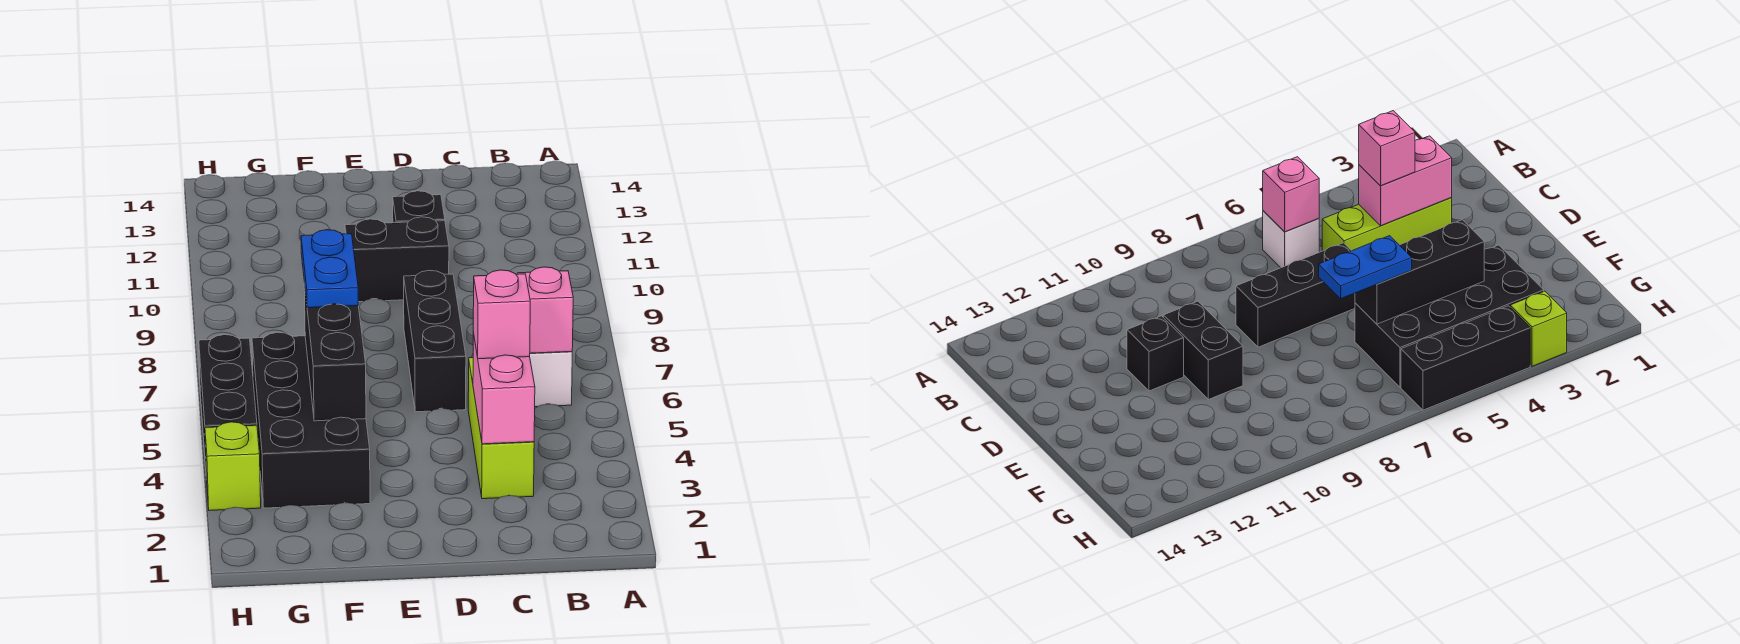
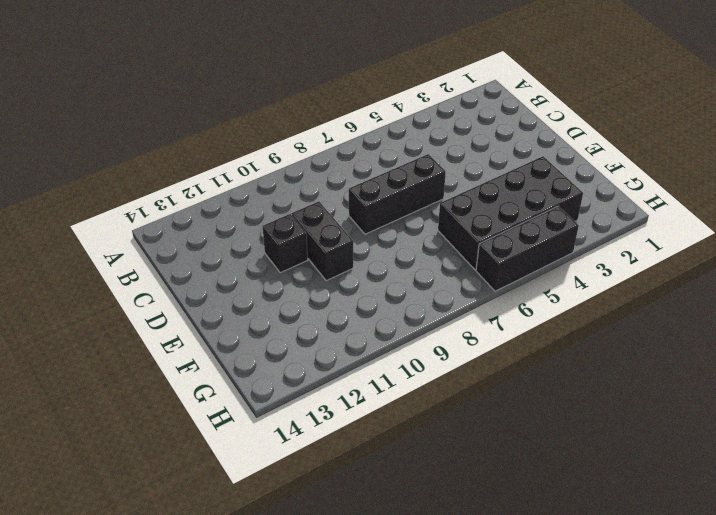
none -> white 1x1 brick [530,351,572,407]
none -> lime 1x3 brick [468,358,534,499]
none -> lime 1x1 brick [205,422,261,511]

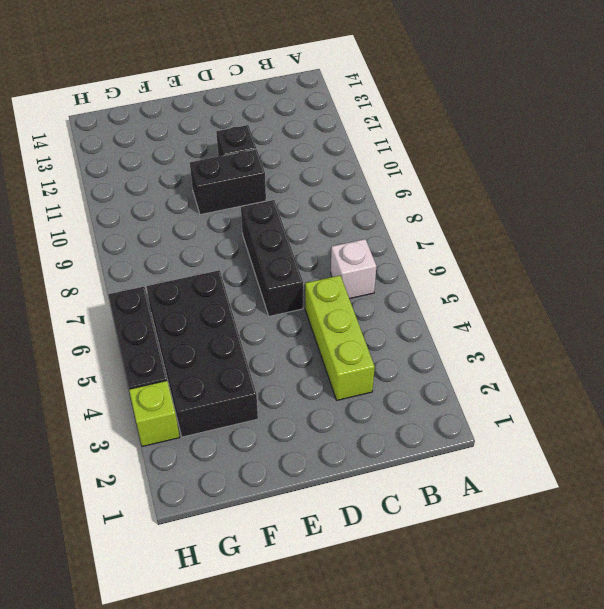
none -> pink 1x1 brick [518,267,573,353]
none -> pink 1x2 brick [473,333,535,444]
none -> black 1x3 brick [304,283,366,421]

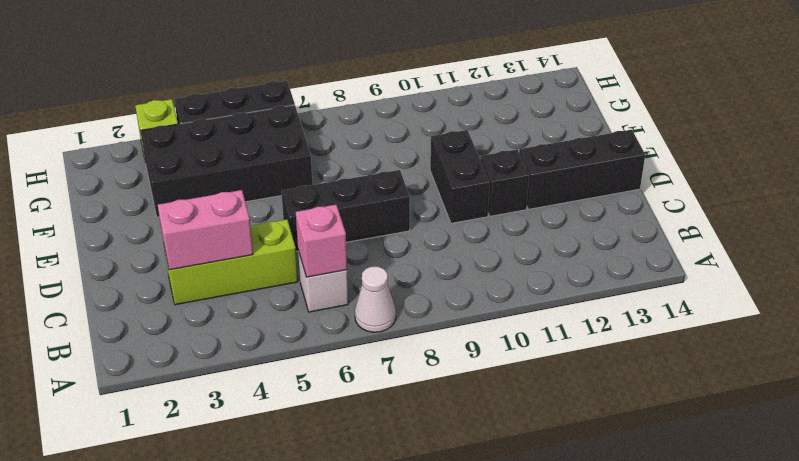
white 1x1 cone [355,267,396,332] -> none
black 1x3 brick [519,130,645,209] -> black 1x3 brick moved to [304,283,366,421]
none -> pink 1x1 brick [473,270,530,359]
none -> blue 1x2 plate [301,230,358,308]

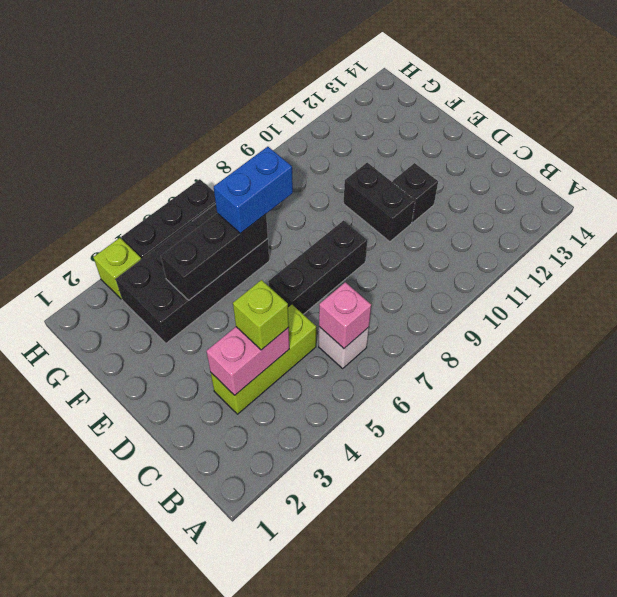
lime 1x1 brick [233,280,289,350] -> pink 1x1 brick [473,270,530,359]
blue 1x2 brick [214,147,293,233] -> blue 1x2 plate [301,230,358,308]

